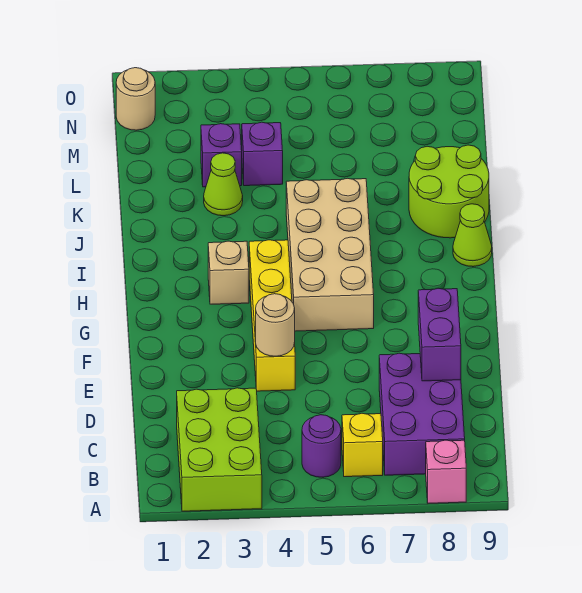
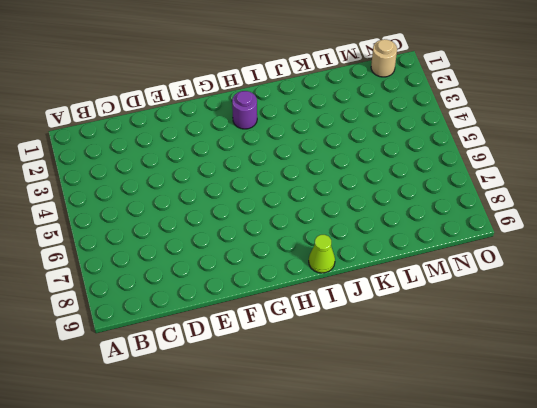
purple 1x1 round brick [232,91,257,129] -> purple 1x1 round brick moved to [302,415,341,477]
none -> lime 2x3 brick [177,388,262,511]
none -> pink 1x1 brick [426,440,466,503]
none -> yellow 1x1 brick [342,413,383,477]

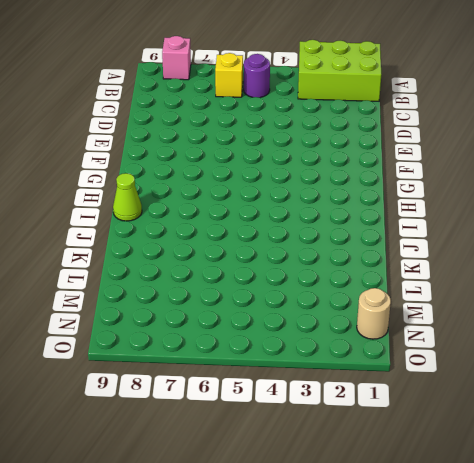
lime 2x3 brick [298,40,381,101] -> lime 2x3 brick turned to [177,388,262,511]
none -> purple 2x3 brick [379,353,465,475]
none -> yellow 1x4 brick [249,240,295,391]
none -> tan 2x4 brick [286,178,374,331]

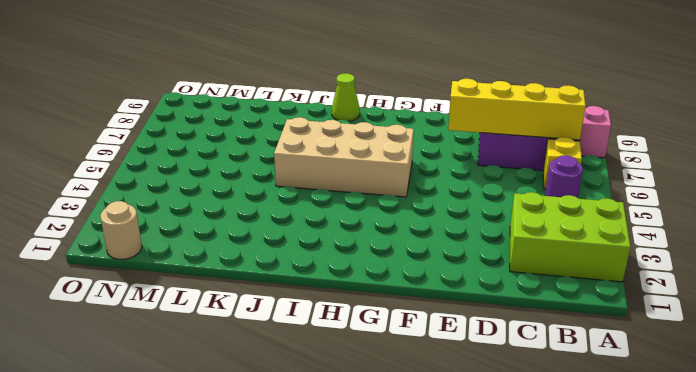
yellow 1x4 brick [448,79,586,140] -> yellow 1x4 brick moved to [249,240,295,391]
none -> tan 1x1 brick [208,241,249,304]
none -> lime 2x2 round brick [409,145,489,238]
none -> lime 1x1 cone [204,153,243,216]

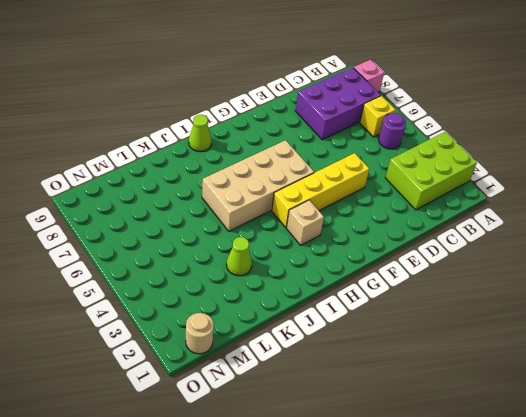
none -> lime 2x2 round brick [409,145,489,238]
none -> purple 1x1 brick [201,124,242,187]
none -> purple 1x1 brick [242,122,283,186]

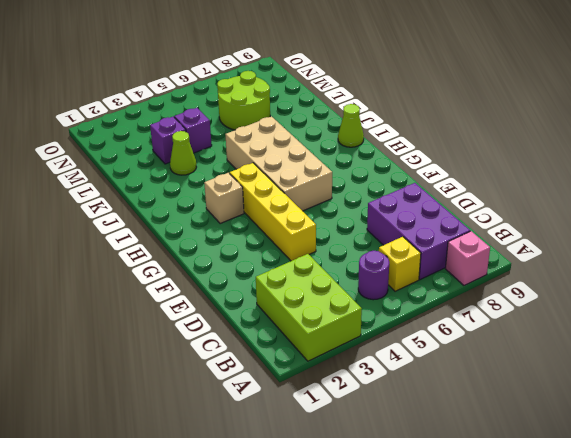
lime 2x2 round brick [217,71,270,130] -> lime 2x2 round brick moved to [409,145,489,238]
none -> tan 1x1 round brick [116,68,155,130]
none -> purple 1x2 brick [418,288,461,381]
none -> tan 1x1 round brick [256,294,295,356]

